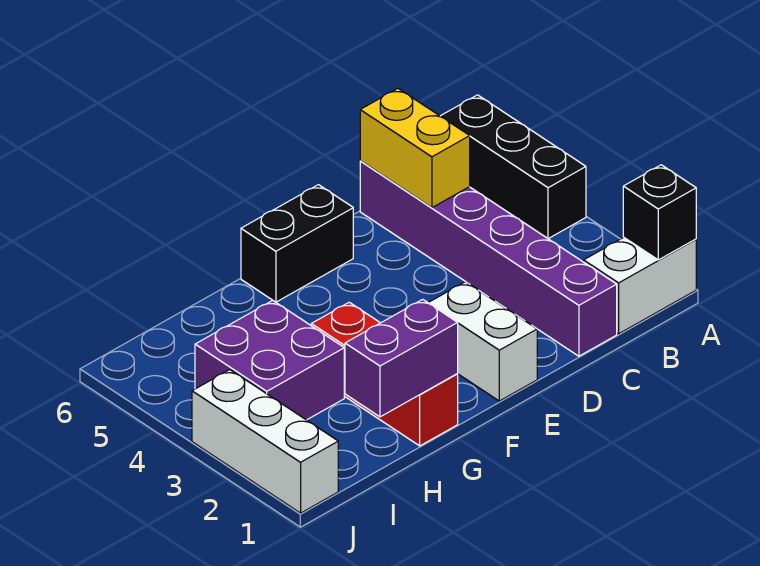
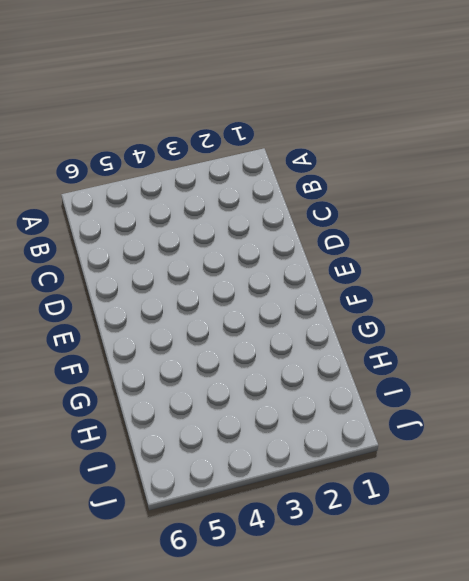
none -> white 1x2 brick [584,237,696,334]
none -> black 1x3 brick [441,95,586,239]

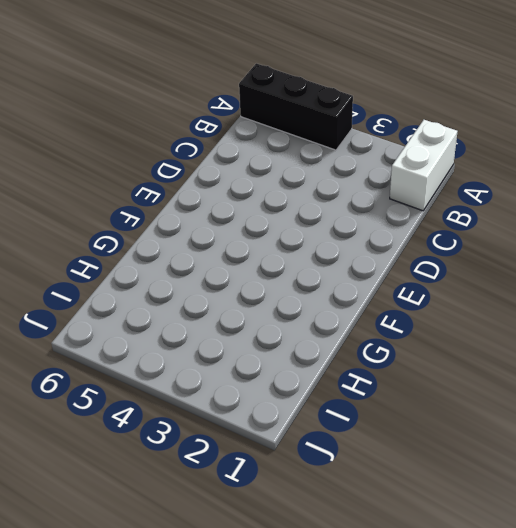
none -> purple 1x6 brick [360,161,617,356]
none -> white 1x2 brick [428,282,537,401]

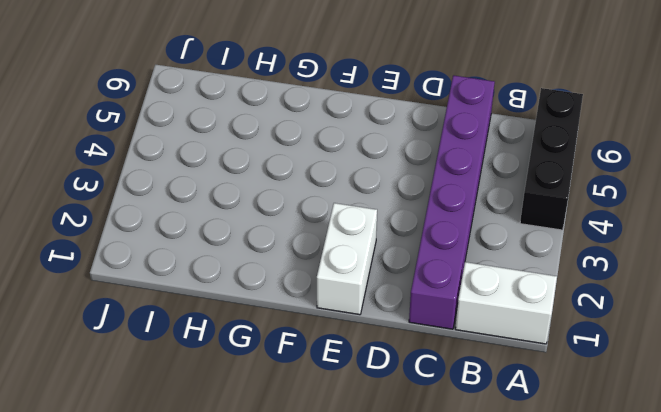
none -> black 1x2 brick [241,185,353,302]
none -> red 1x3 brick [311,302,458,446]

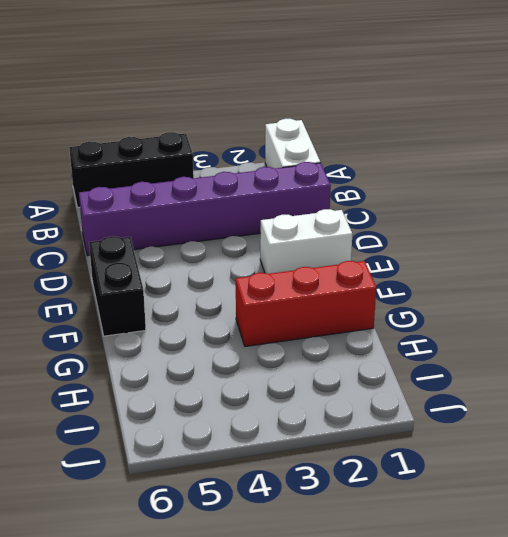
none -> purple 2x2 brick [195,300,344,420]
none -> white 1x3 brick [192,370,338,513]

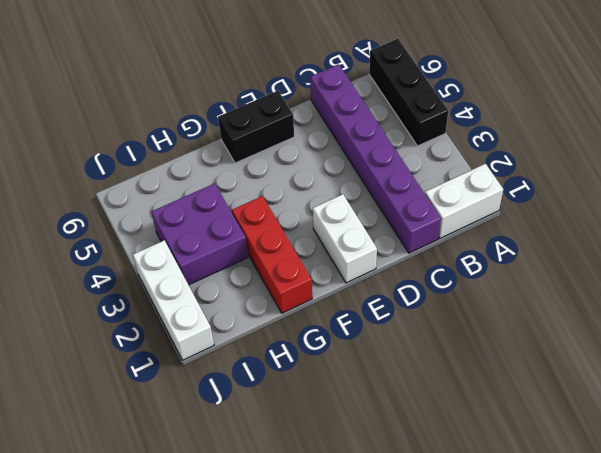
none -> black 1x1 brick [623,165,696,260]
none -> yellow 1x2 brick [360,89,470,208]

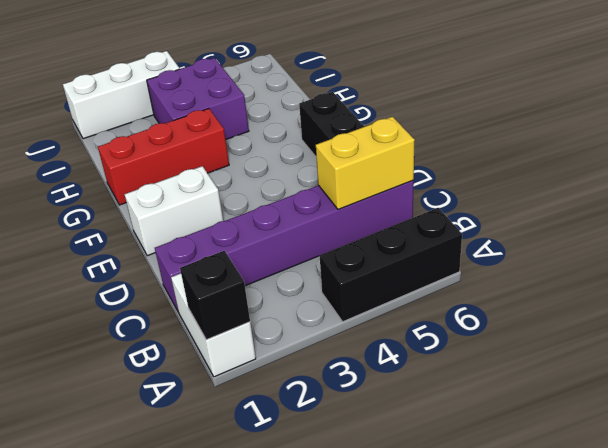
none -> purple 1x2 brick [345,299,458,417]

